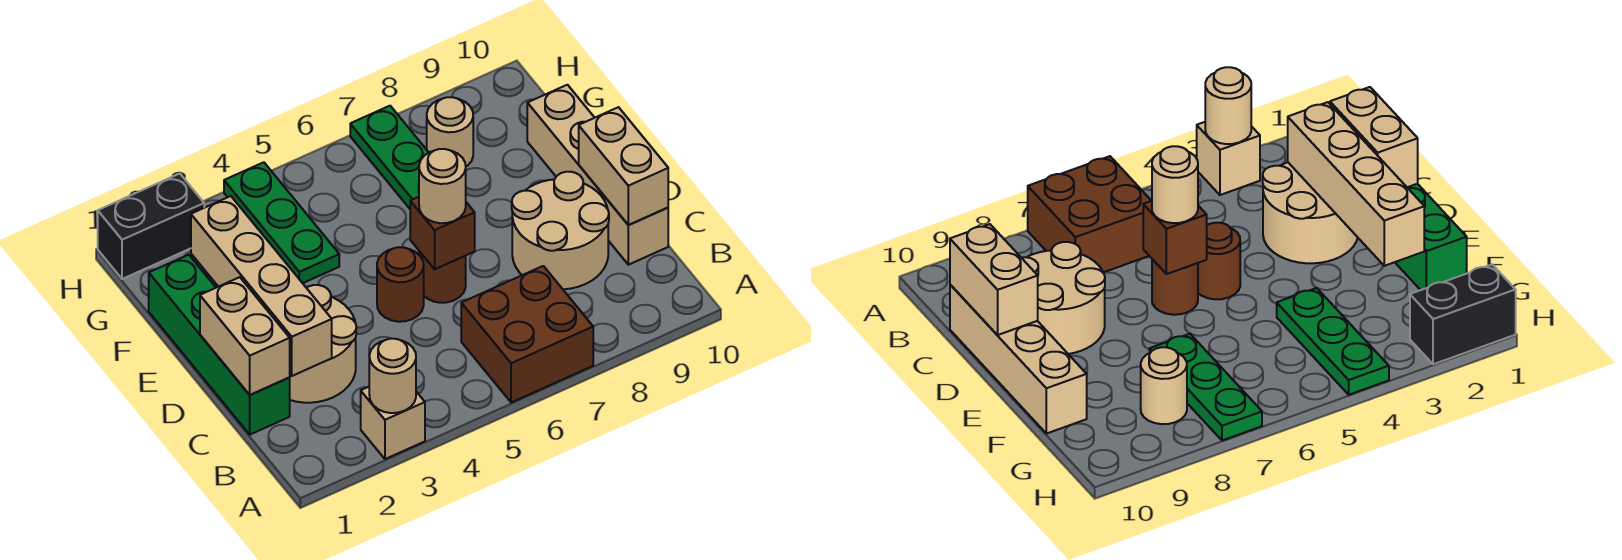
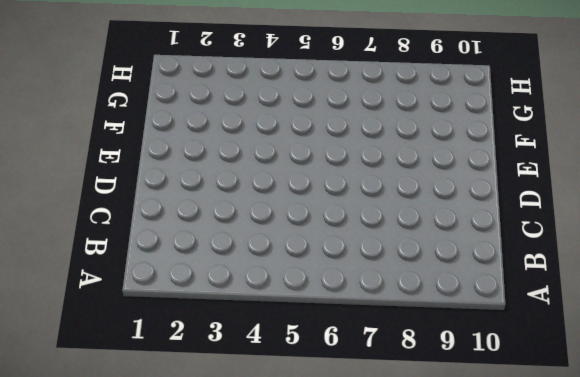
none -> tan 1x1 brick [361,387,425,459]
none -> brown 2x2 brick [461,266,593,403]
none -> green 1x4 brick [149,255,290,435]

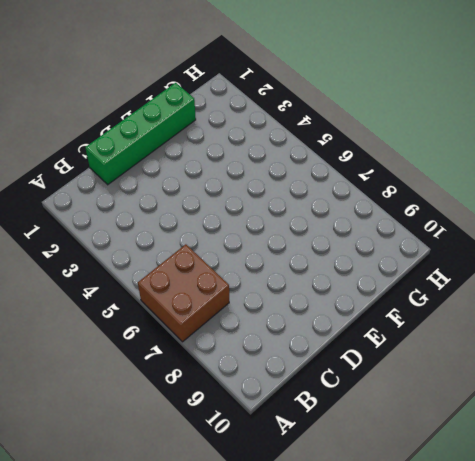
none -> tan 1x1 brick [361,387,425,459]
none -> tan 2x2 round brick [289,285,356,403]
none -> tan 2x2 round brick [512,172,609,289]

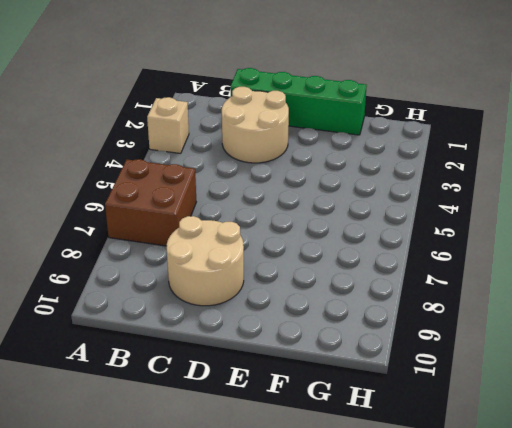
none -> tan 1x4 brick [527,85,668,265]
none -> brown 1x1 round brick [377,247,424,322]
none -> brown 1x1 round brick [419,251,466,303]

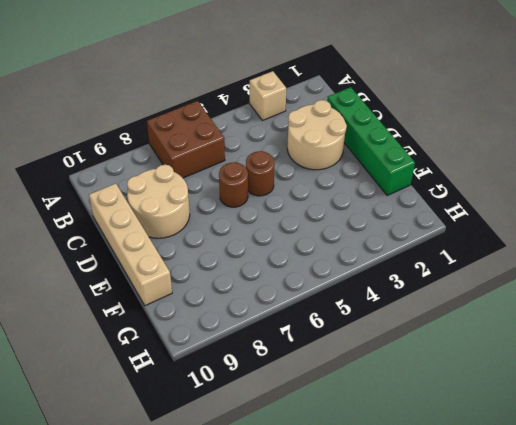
none -> green 1x3 plate [224,162,339,283]
none -> green 1x3 plate [350,106,429,209]
none -> tan 1x1 round brick [427,97,473,166]

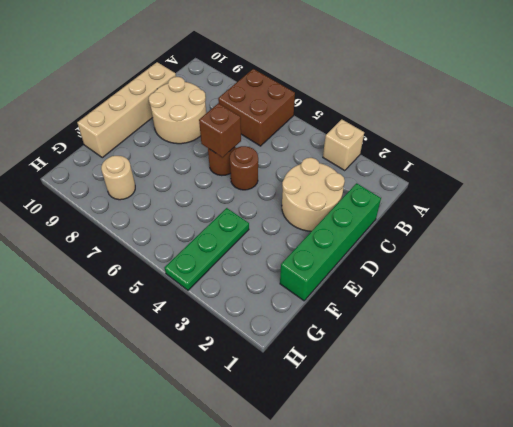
none -> green 1x3 plate [350,106,429,209]
none -> black 1x2 brick [98,174,204,279]
none -> tan 1x1 round brick [369,339,416,413]

